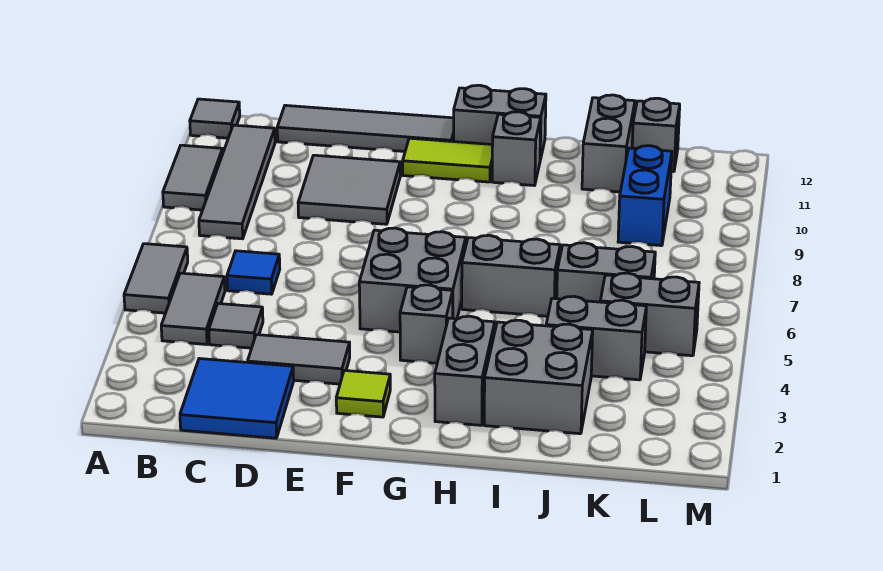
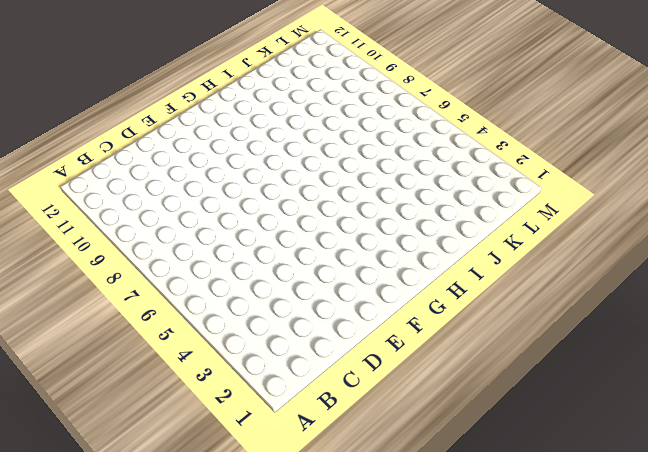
none -> grey 1x2 tile [124,244,188,313]
none -> grey 1x2 tile [163,145,223,210]
none -> grey 1x1 tile [190,99,240,138]

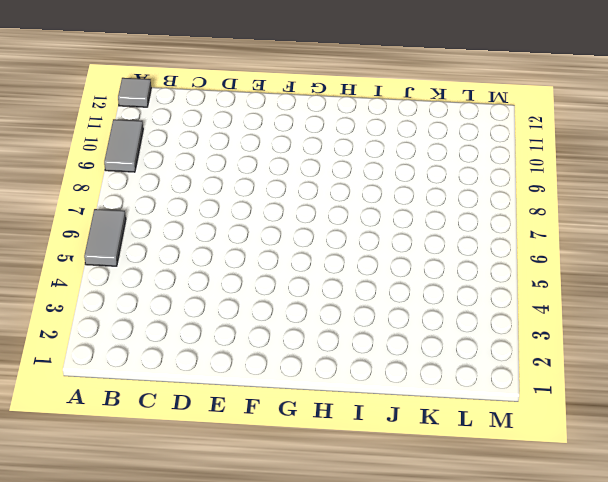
none -> grey 1x2 tile [161,273,225,344]
none -> grey 1x4 tile [199,125,275,239]
none -> blue 2x2 tile [180,359,294,438]

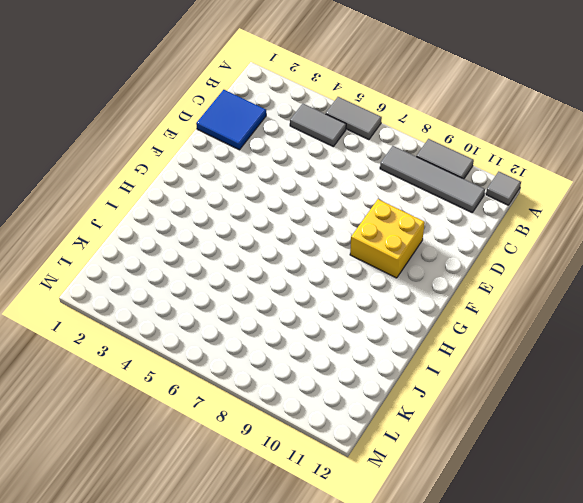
yellow 2x2 brick [350,199,425,278] -> grey 2x2 tile [298,155,400,224]
none -> grey 1x1 tile [209,304,263,348]
none -> blue 1x1 tile [227,251,280,294]
none -> grey 1x4 tile [277,105,454,151]

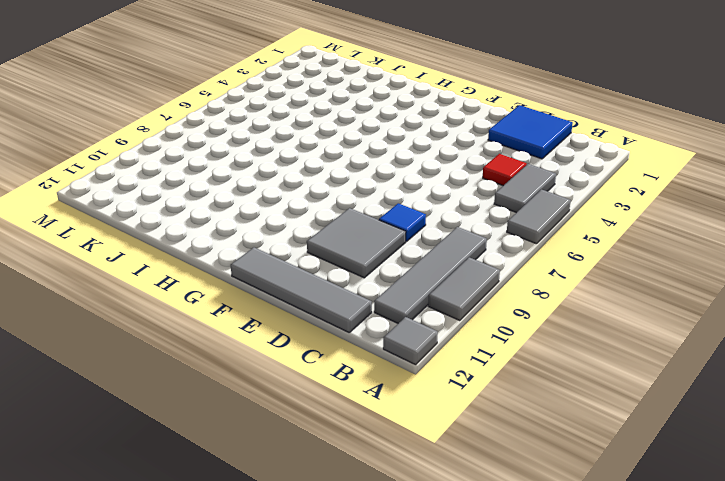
red 1x1 tile [483,154,526,186] -> grey 1x1 tile [209,304,263,348]
blue 1x1 tile [379,203,426,241] -> blue 1x1 tile moved to [227,251,280,294]
none -> grey 1x2 tile [248,335,350,384]
none -> lime 1x1 tile [336,370,390,417]
none -> grey 2x2 brick [359,228,466,332]

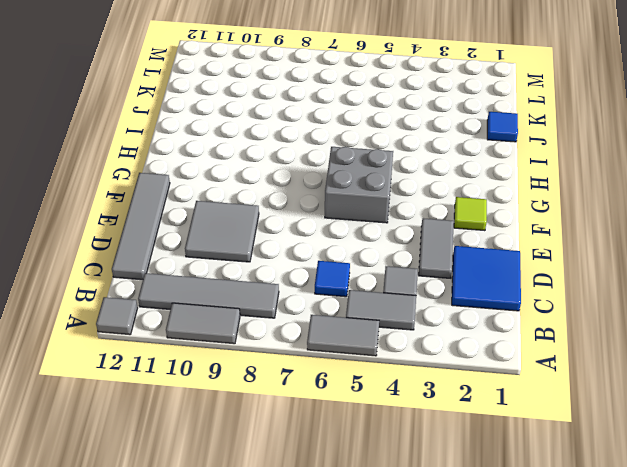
blue 1x1 tile [487,112,518,142] -> none
none -> lime 1x2 tile [403,138,493,182]
none -> grey 1x1 brick [400,285,453,363]
none -> grey 1x2 brick [454,85,546,160]

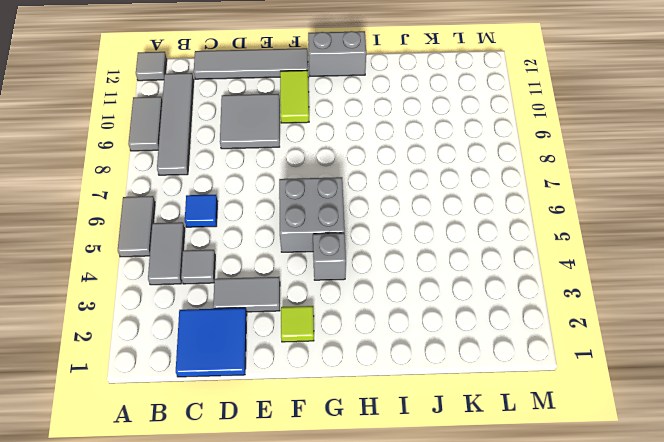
lime 1x2 tile [280,70,309,123] -> lime 1x2 tile turned to [403,138,493,182]
none -> grey 1x2 brick [435,316,495,425]
none -> grey 1x2 brick [462,235,560,316]
none -> grey 1x1 brick [492,112,541,186]

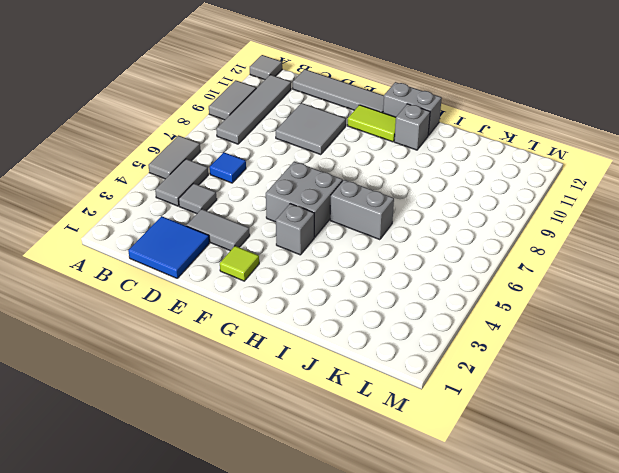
none -> grey 1x2 brick [435,316,495,425]
none -> grey 2x2 brick [484,320,593,434]
none -> grey 1x2 brick [546,296,646,380]

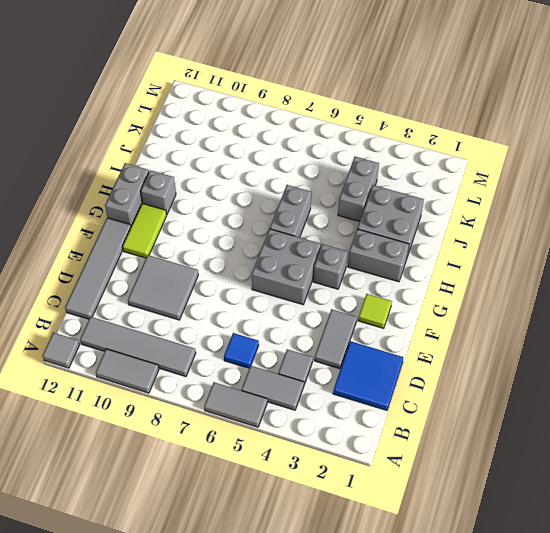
none -> grey 1x2 brick [557,243,655,302]
none -> grey 1x2 brick [582,95,635,192]
none -> grey 1x2 brick [600,273,699,356]

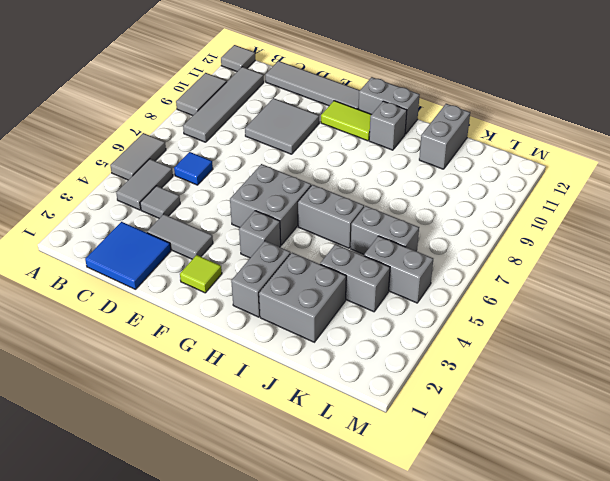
none -> blue 1x2 brick [618,146,672,246]
none -> grey 1x1 brick [632,98,680,172]

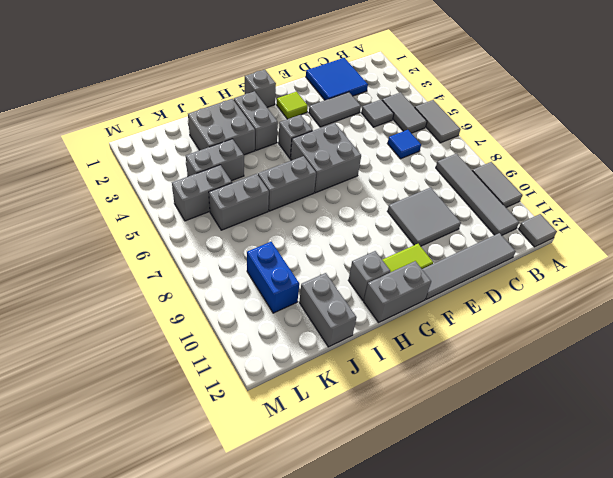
grey 1x1 brick [245,70,276,107] -> grey 1x1 brick moved to [632,98,680,172]

